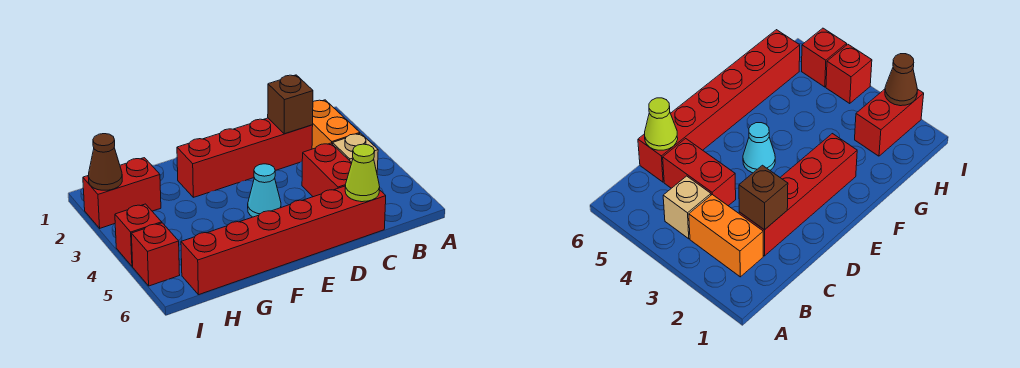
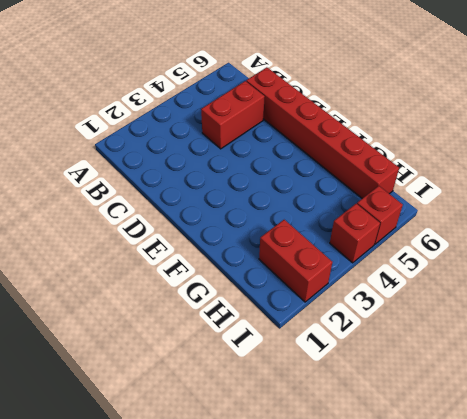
none -> orange 1x2 brick [312,100,360,149]
none -> tan 1x1 brick [333,133,378,172]
none -> red 1x4 brick [177,118,313,197]

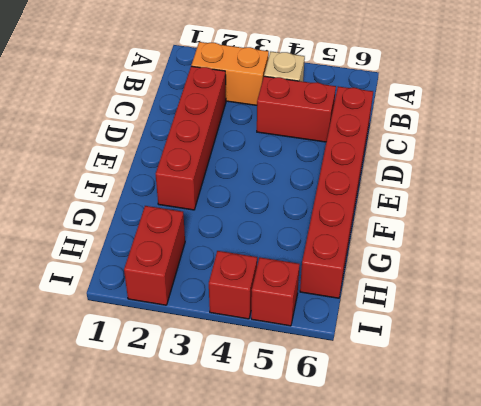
none -> cyan 1x1 cone [248,164,281,217]
none -> brown 1x1 brick [268,75,313,134]
none -> lime 1x1 cone [345,144,380,202]

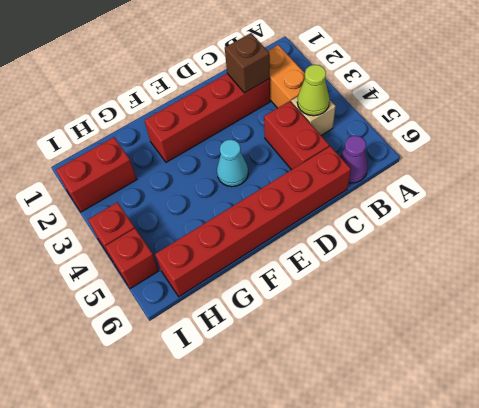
lime 1x1 cone [297,65,330,116] -> lime 1x1 cone moved to [345,144,380,202]
purple 1x1 cone [340,136,368,183] -> none
none -> brown 1x1 cone [88,134,122,190]

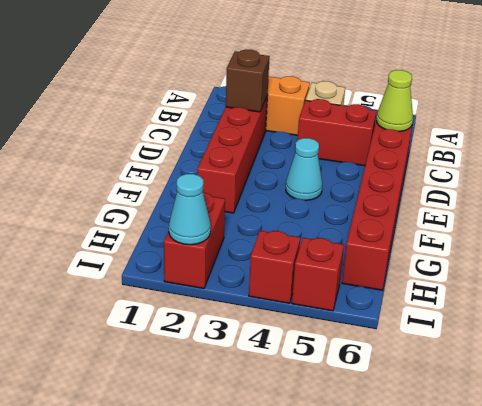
cyan 1x1 cone [169,174,211,245] -> brown 1x1 cone [88,134,122,190]

